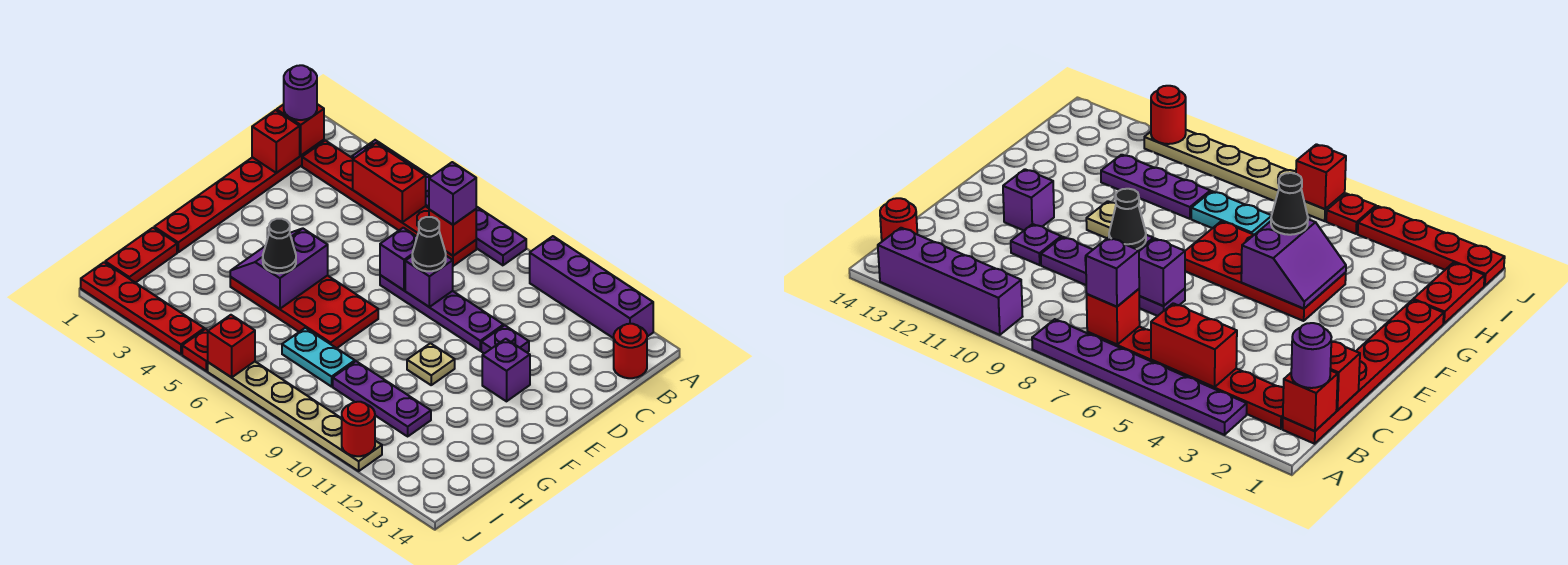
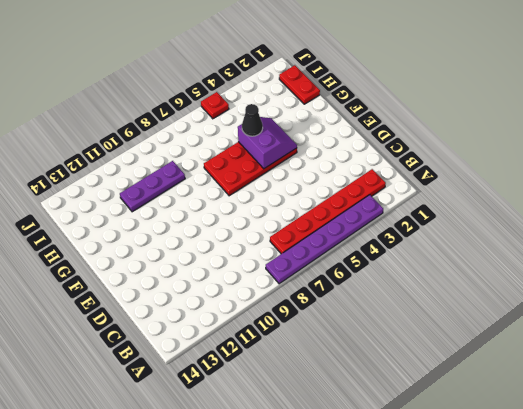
none -> purple 1x4 brick [530,236,653,338]
none -> red 1x6 plate [154,140,324,252]
none -> red 1x1 round brick [614,324,647,378]

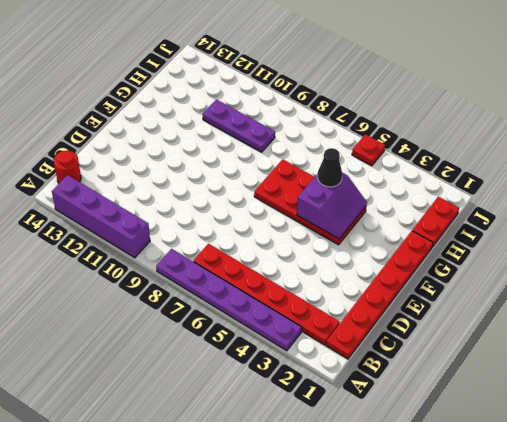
none -> purple 1x4 plate [380,275,504,351]
none -> purple 1x1 plate [481,325,529,354]
none -> purple 1x1 brick [482,339,530,401]

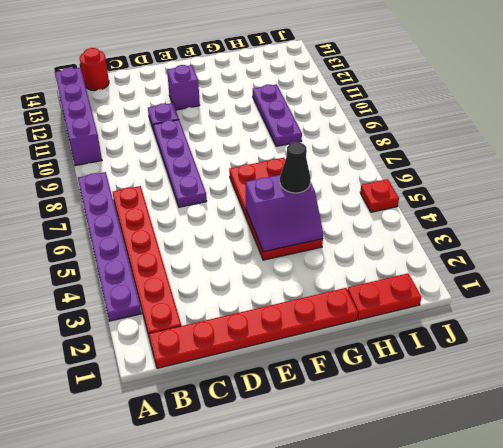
none -> tan 1x1 plate [407,343,455,385]
none -> cyan 1x2 plate [282,328,355,387]
none -> red 1x4 plate [81,262,204,354]

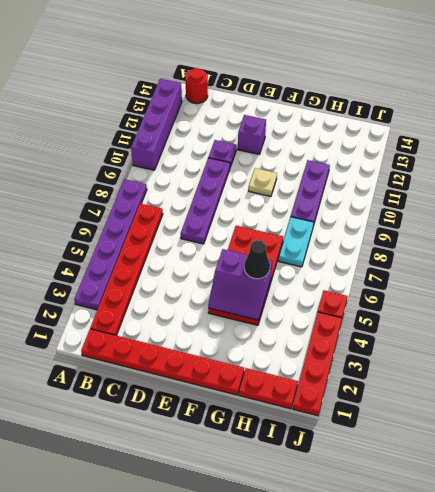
none -> tan 1x6 plate [208,362,382,471]
none -> red 1x1 brick [277,104,324,155]
none -> red 1x2 brick [353,143,426,222]

